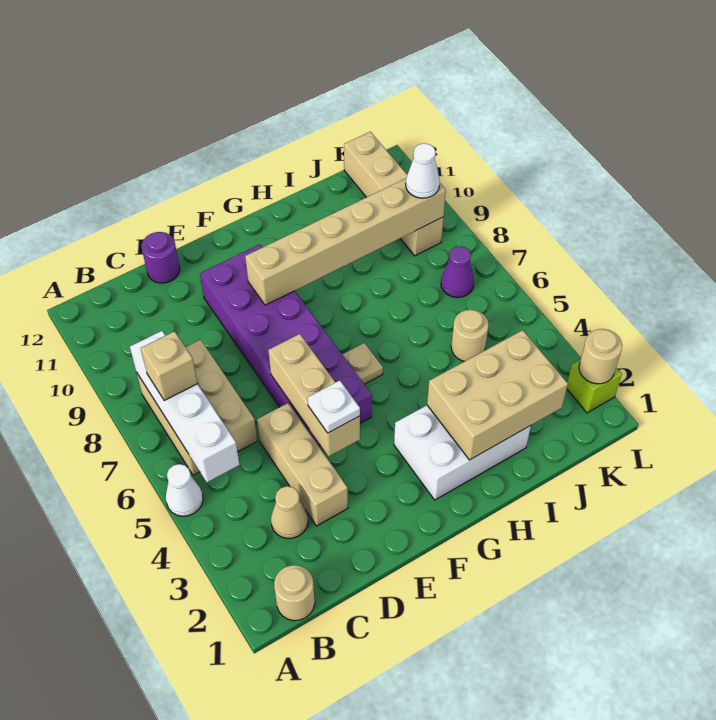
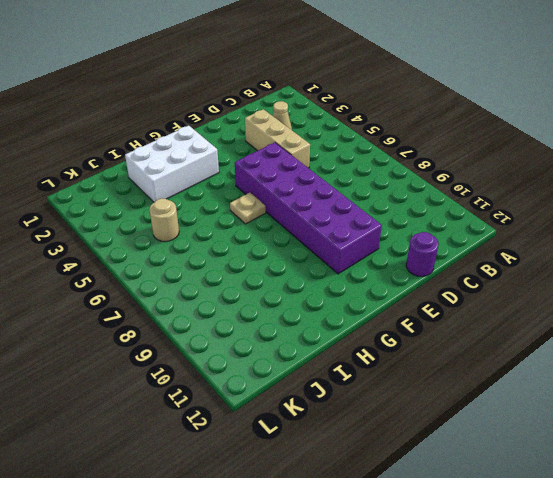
none -> white 1x1 cone [166,464,203,516]
none -> tan 1x1 round brick [274,565,315,621]
none -> tan 2x3 brick [137,340,257,475]

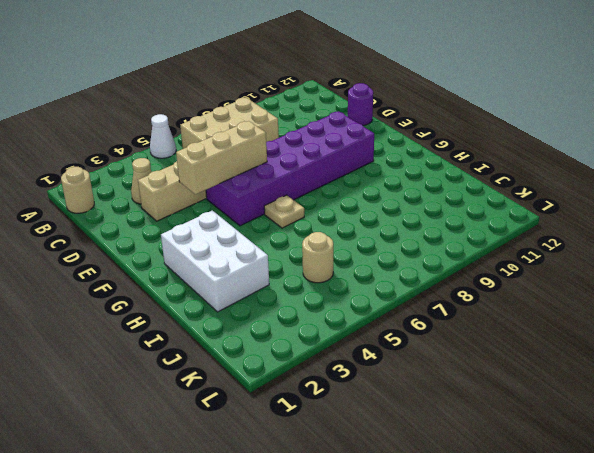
none -> purple 1x1 cone [441,246,474,297]
none -> tan 1x4 brick [344,132,444,256]
none -> lime 1x1 brick [567,360,622,413]

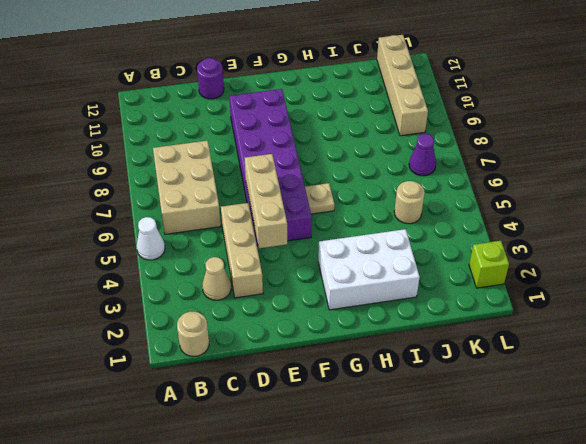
none -> white 1x4 brick [130,331,240,482]
none -> tan 1x6 brick [245,179,446,305]
none -> tan 2x3 brick [427,330,568,460]

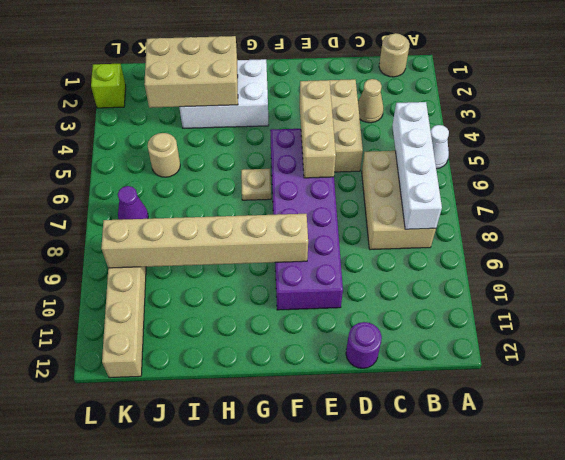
none -> tan 1x1 round brick [579,329,622,384]
none -> tan 1x1 brick [141,331,198,401]
none -> white 1x1 plate [308,380,360,433]

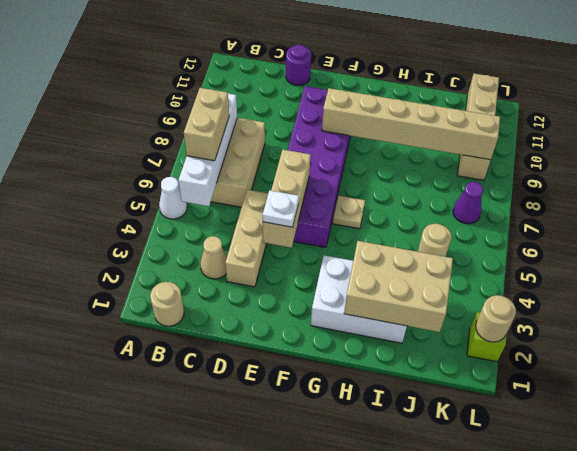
tan 1x2 brick [184,88,229,161] -> tan 1x1 brick [141,331,198,401]
none -> white 1x1 cone [406,143,440,198]

